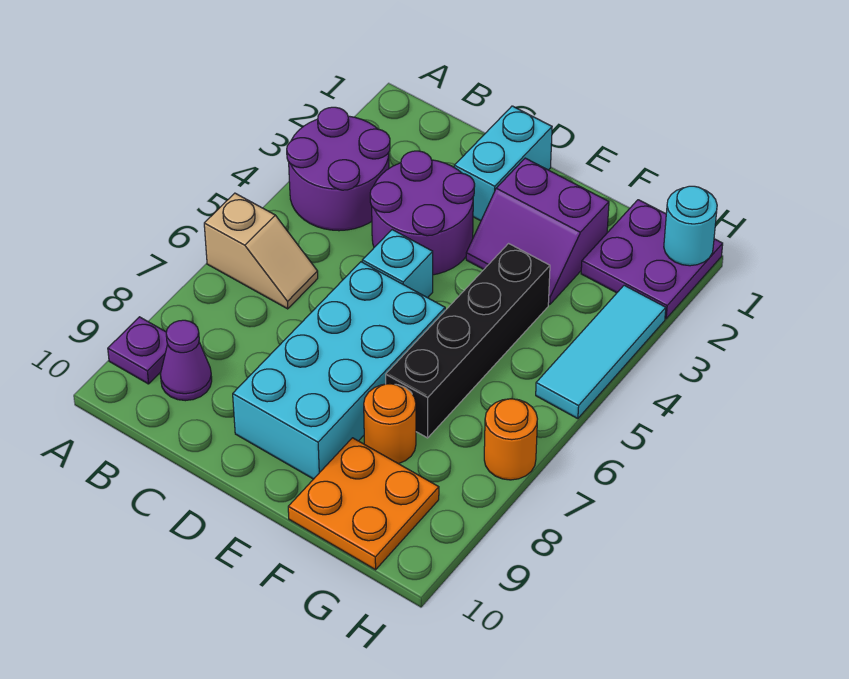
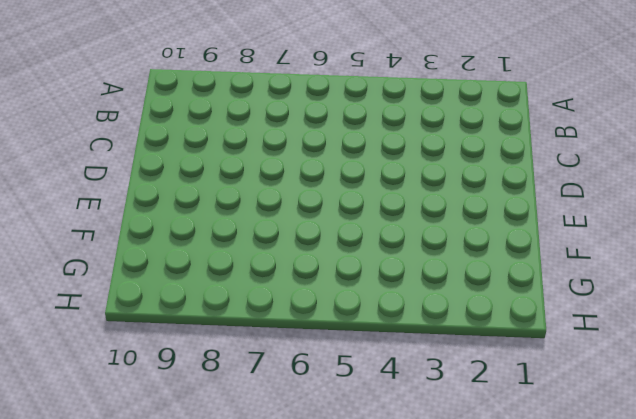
none -> purple 2x2 round brick [287,107,390,231]
none -> tan 1x2 slope [204,193,318,309]
none -> purple 1x1 plate [108,317,168,384]

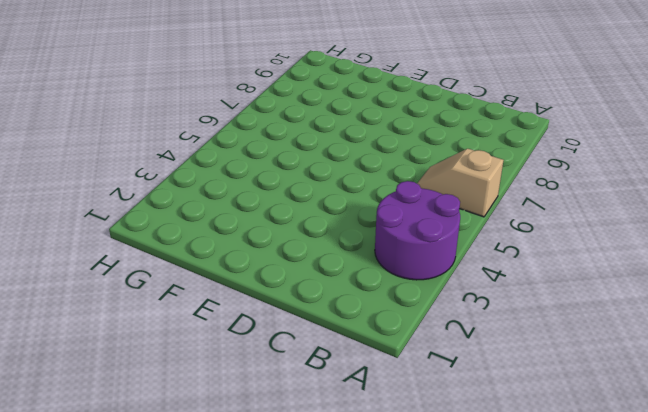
none -> purple 1x1 plate [108,317,168,384]
none -> purple 1x1 cone [160,320,212,401]
none -> purple 2x2 round brick [370,151,475,275]

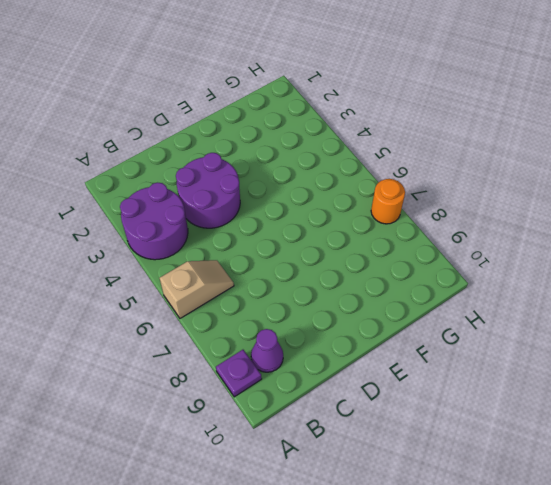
none -> cyan 1x2 brick [454,106,552,221]
none -> cyan 1x1 brick [362,230,433,298]
none -> cyan 2x4 brick [233,262,445,479]

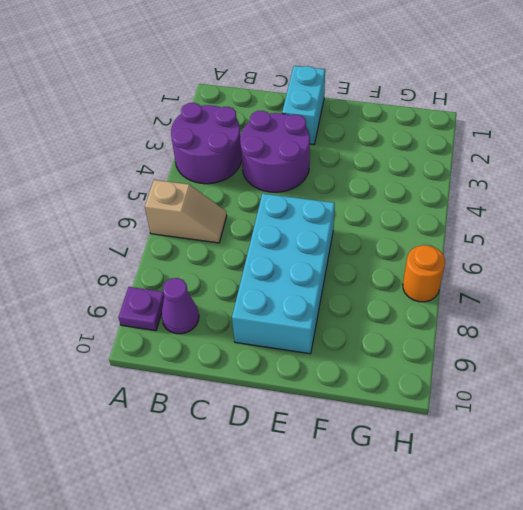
none -> cyan 1x1 brick [362,230,433,298]
none -> purple 2x2 slope [466,158,609,305]
none -> black 1x4 brick [386,244,550,438]

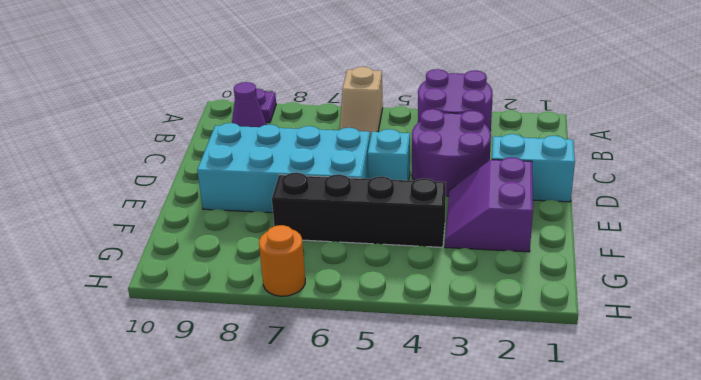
none -> orange 1x1 round brick [364,384,416,464]
none -> orange 2x2 plate [288,438,439,570]
none -> purple 2x2 plate [581,200,723,319]

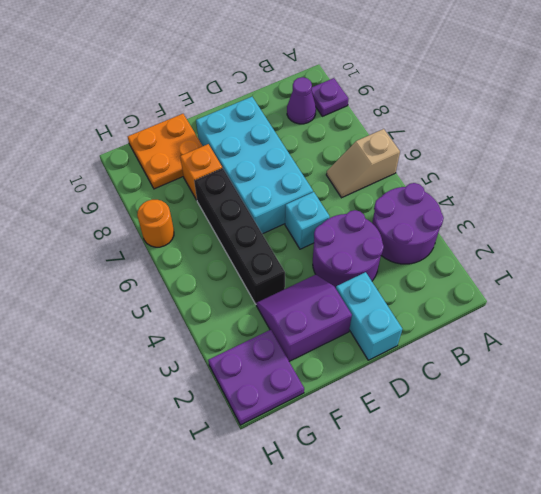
orange 1x1 brick [180,144,222,200] -> orange 1x1 round brick [364,384,416,464]
none -> cyan 1x3 tile [536,285,666,419]
none -> cyan 1x1 round brick [664,186,717,266]

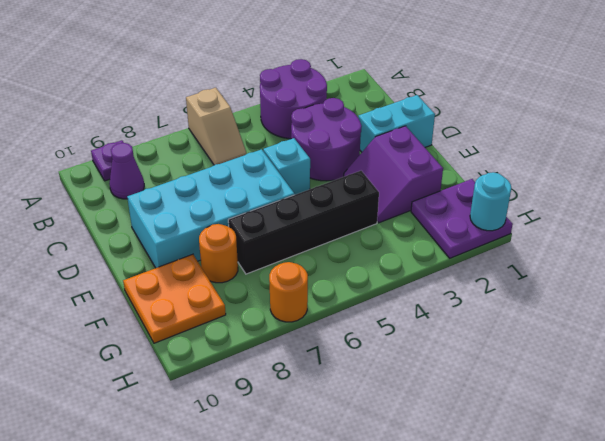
none -> cyan 1x3 tile [536,285,666,419]

